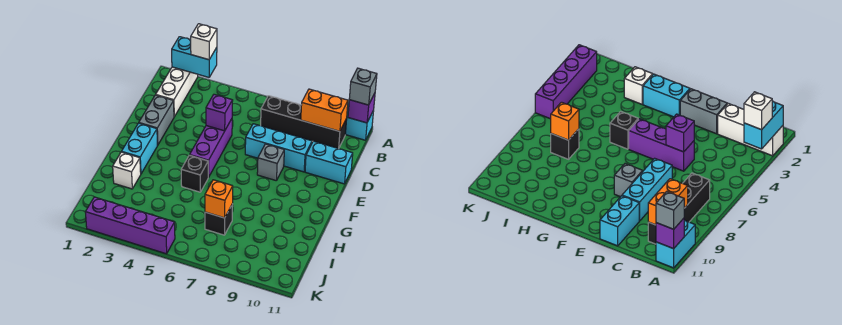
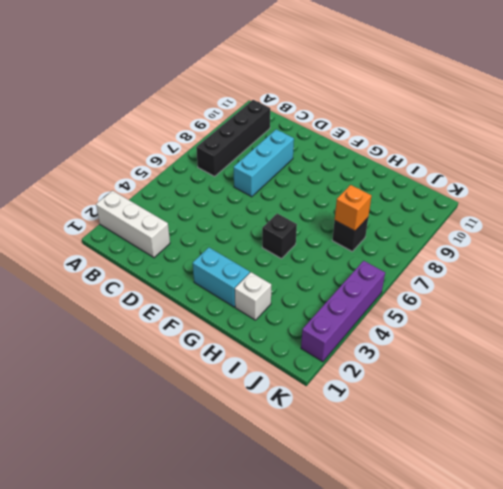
none -> cyan 1x2 brick [345,102,374,140]
none -> grey 1x2 brick [139,95,174,145]
none -> purple 1x3 brick [190,119,232,177]

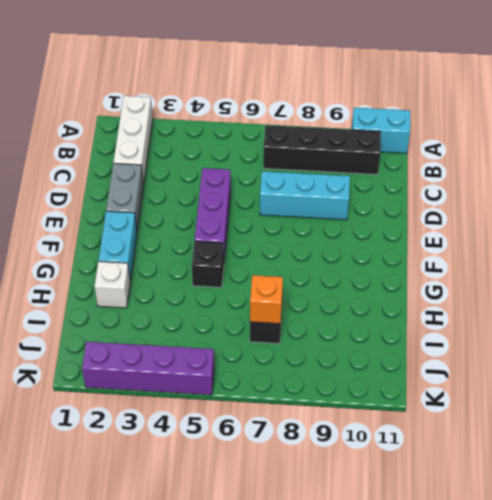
none -> cyan 1x2 brick [305,141,353,184]
none -> grey 1x1 brick [257,144,284,181]
none -> cyan 1x2 brick [172,37,217,77]

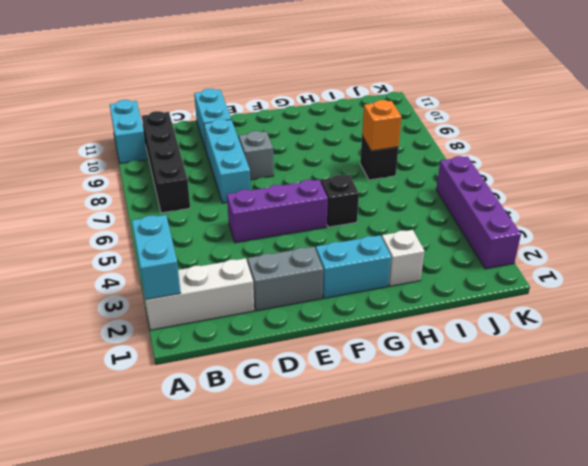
none -> purple 1x1 brick [348,93,375,123]
none -> orange 1x2 brick [301,89,348,131]
none -> purple 1x1 brick [206,94,233,131]

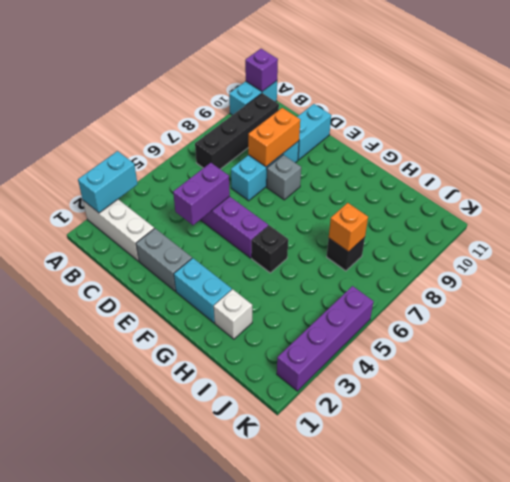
purple 1x2 brick [173,163,230,225] -> purple 1x1 brick [206,94,233,131]
orange 1x2 brick [248,108,300,167] -> orange 1x2 brick moved to [301,89,348,131]
none -> white 1x1 brick [191,24,217,60]
none -> grey 1x1 brick [349,68,377,105]

